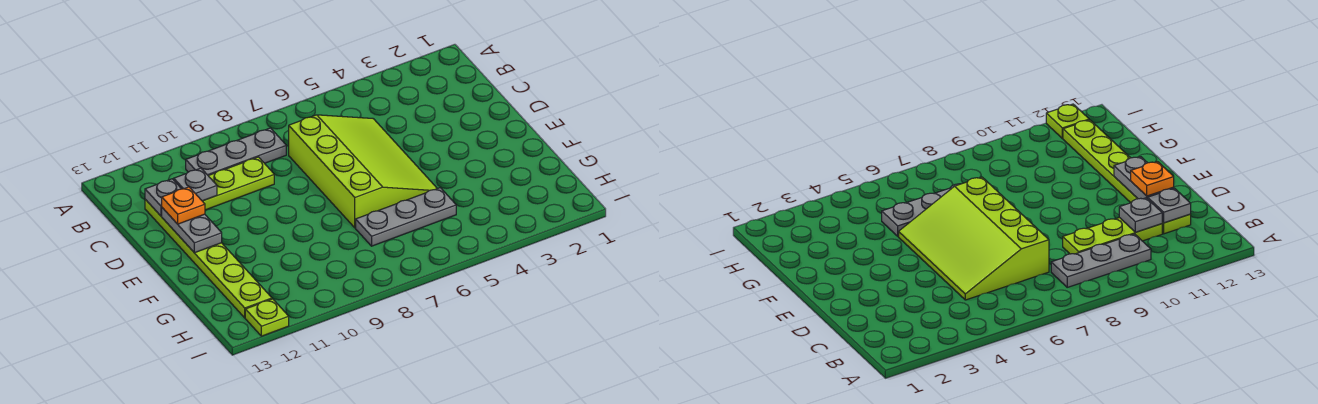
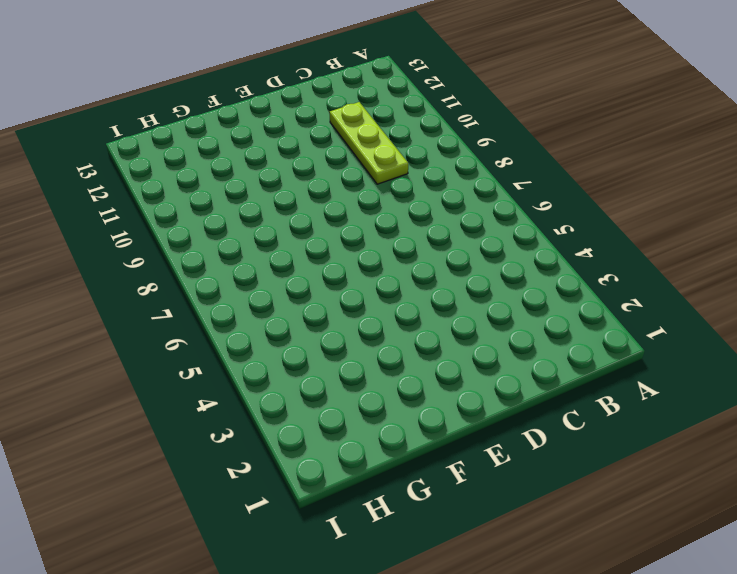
none -> grey 1x3 plate [186,128,286,176]
none -> lime 3x4 slope [289,115,437,228]

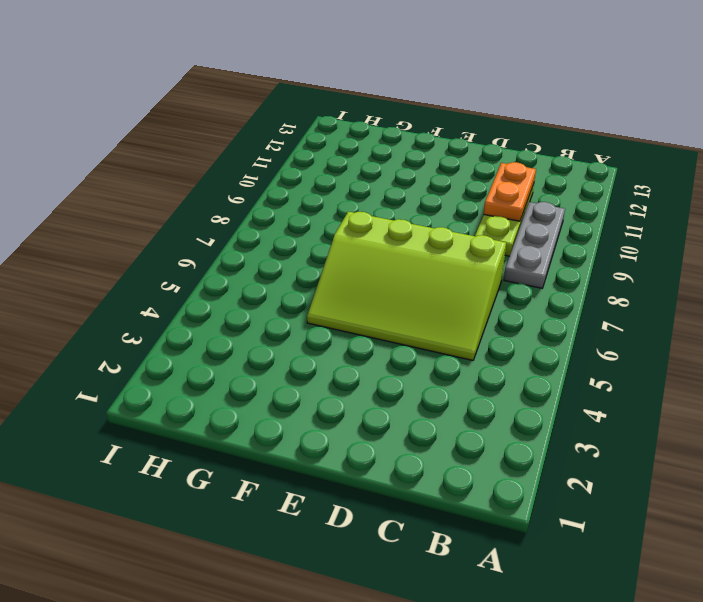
orange 1x2 plate [484,162,536,221] -> grey 1x1 plate [174,168,217,201]
none -> lime 1x6 plate [145,199,272,318]
none -> grey 1x3 plate [356,188,456,246]

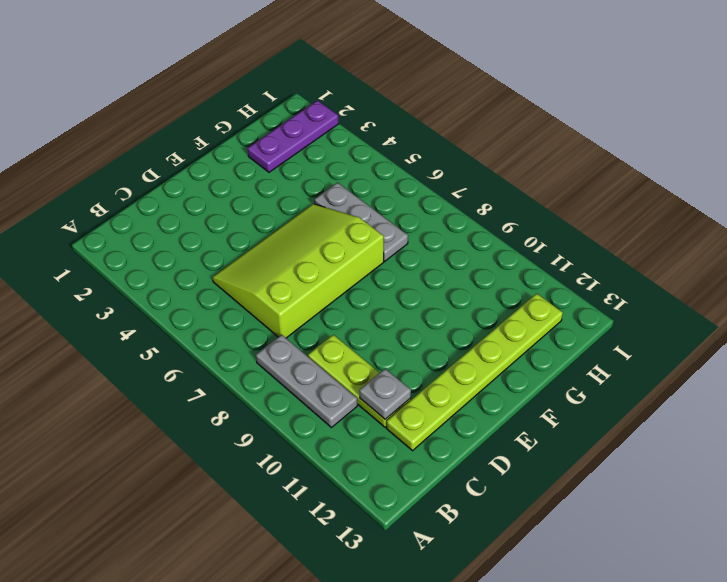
purple 1x3 plate [248,100,339,172] -> none
none -> lime 1x1 plate [245,299,289,336]
none -> grey 1x1 plate [145,179,181,216]

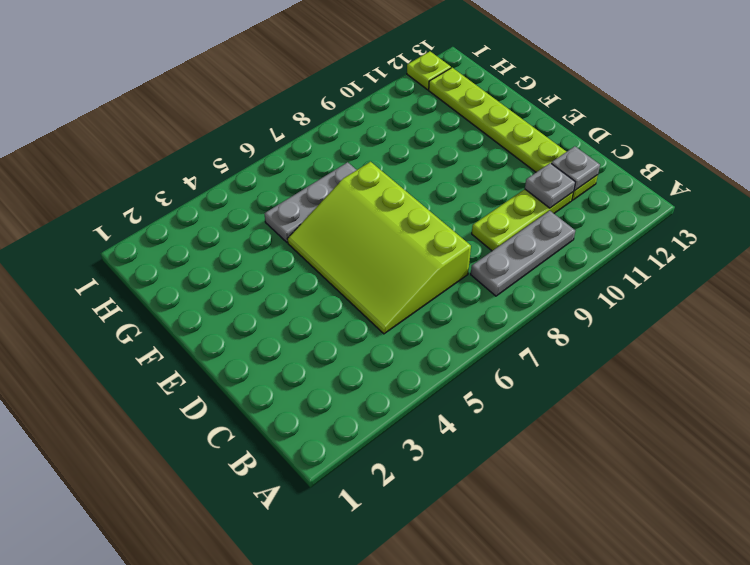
none -> grey 1x2 plate [162,208,222,253]
none -> orange 1x1 plate [162,187,205,224]

